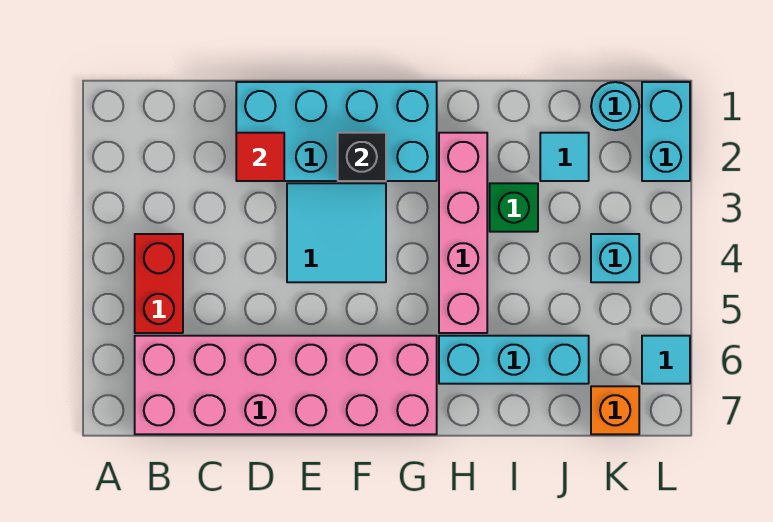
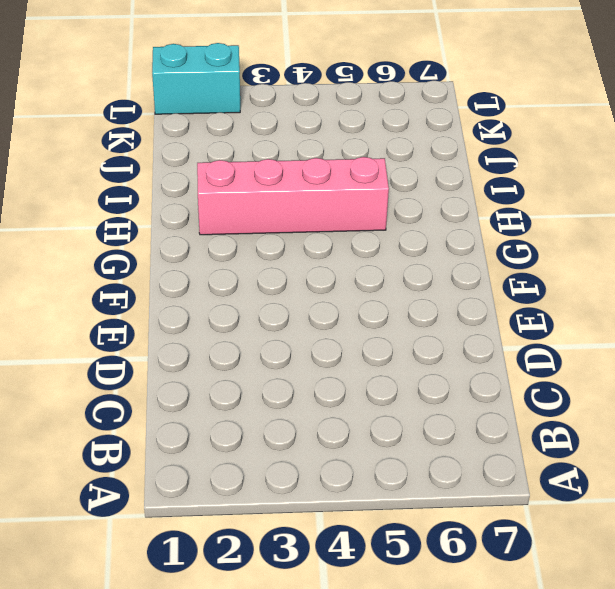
none -> red 1x2 brick [135,234,183,333]
none -> pink 2x6 brick [135,336,437,434]
none -> cyan 2x4 brick [236,82,437,181]

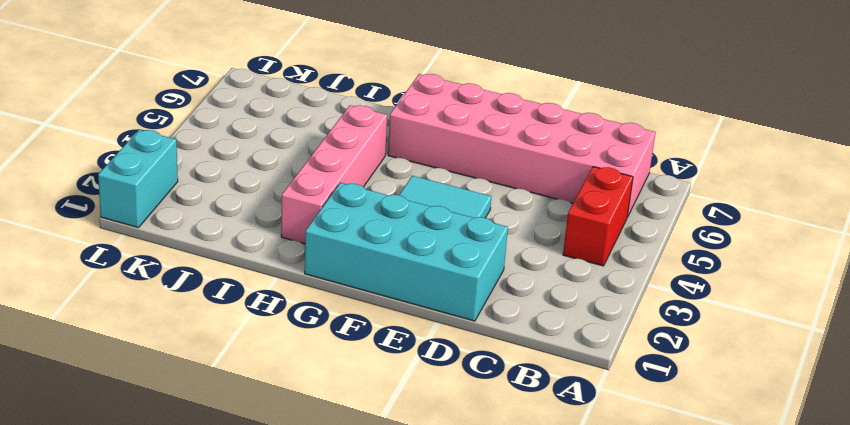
none -> cyan 1x3 brick [439,336,589,384]
none -> green 1x1 brick [490,183,538,232]
none -> cyan 1x1 tile [540,133,589,181]

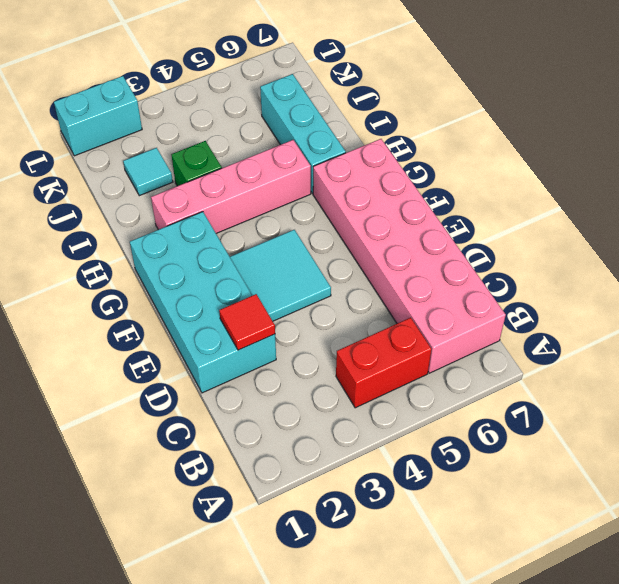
none -> cyan 1x1 round brick [591,82,639,130]
none -> cyan 1x1 brick [591,234,639,282]
none -> orange 1x1 brick [591,386,639,434]

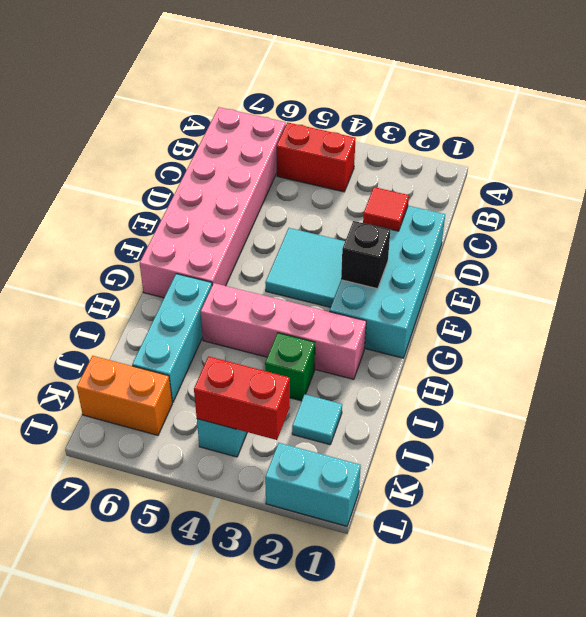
red 1x2 brick [194,356,290,440] -> none
orange 1x2 brick [77,356,172,435] -> orange 1x1 brick [591,386,639,434]
none -> cyan 1x1 round brick [591,82,639,130]
none -> cyan 1x1 tile [642,336,690,384]

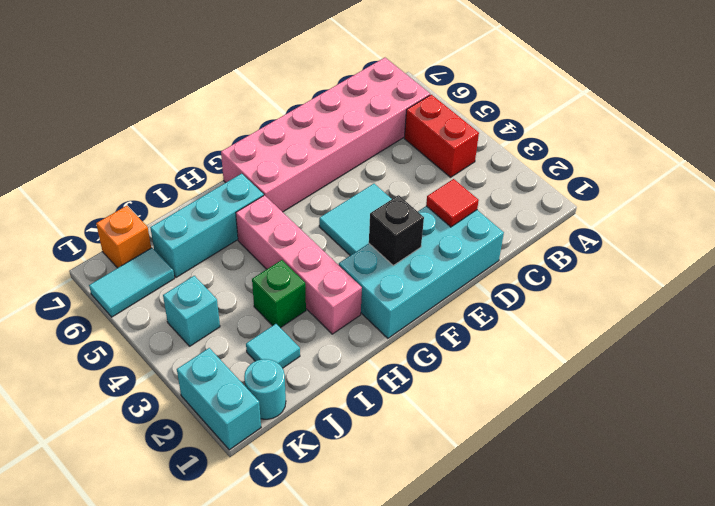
cyan 1x2 tile [89,248,174,317] -> cyan 1x1 tile [642,336,690,384]

